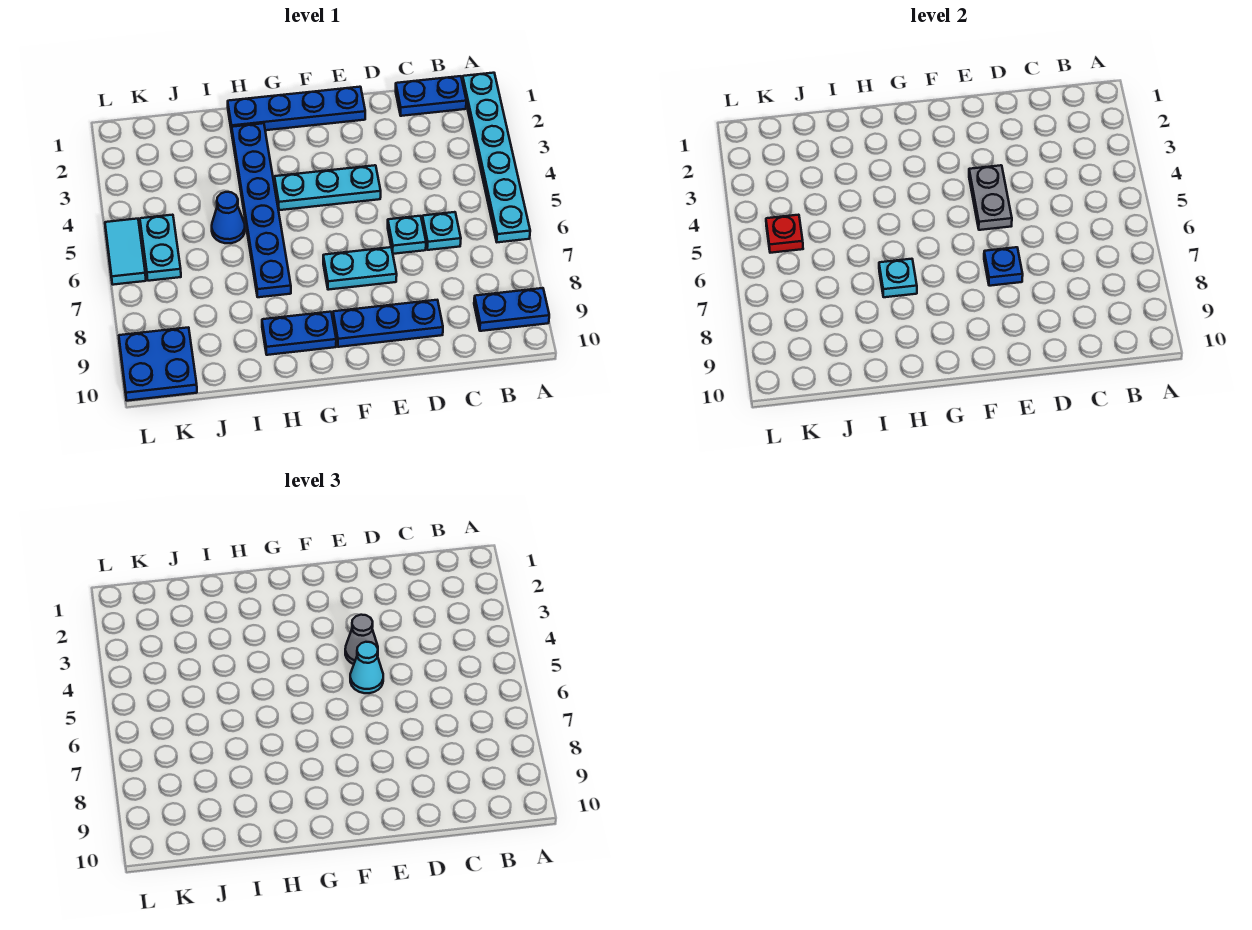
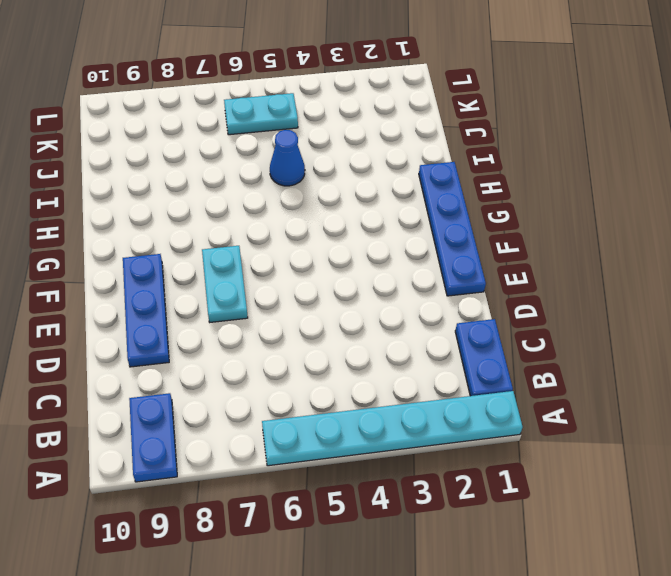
none -> cyan 1x1 plate [422,212,461,250]
none -> cyan 1x1 plate [388,216,426,254]
none -> cyan 1x3 plate [274,165,381,210]

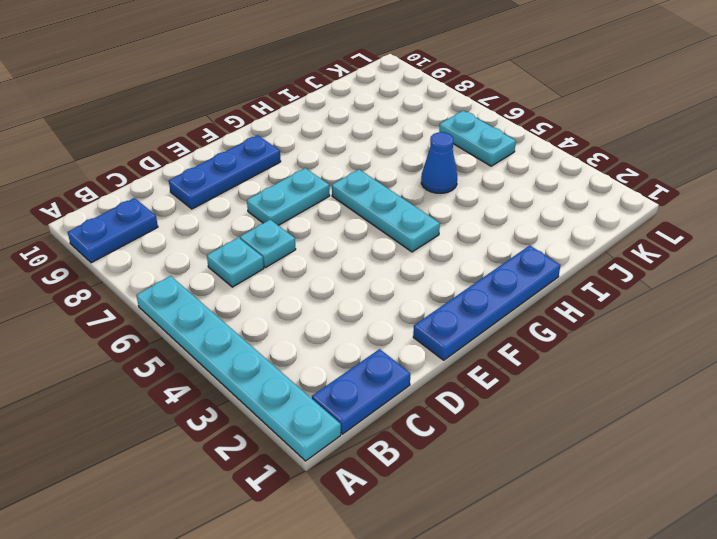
cyan 1x3 plate [332,170,440,252] -> cyan 1x3 plate turned to [274,165,381,210]
none -> blue 1x2 plate [262,312,336,355]
none -> blue 1x6 plate [232,123,291,297]
none -> blue 2x2 plate [119,327,197,401]

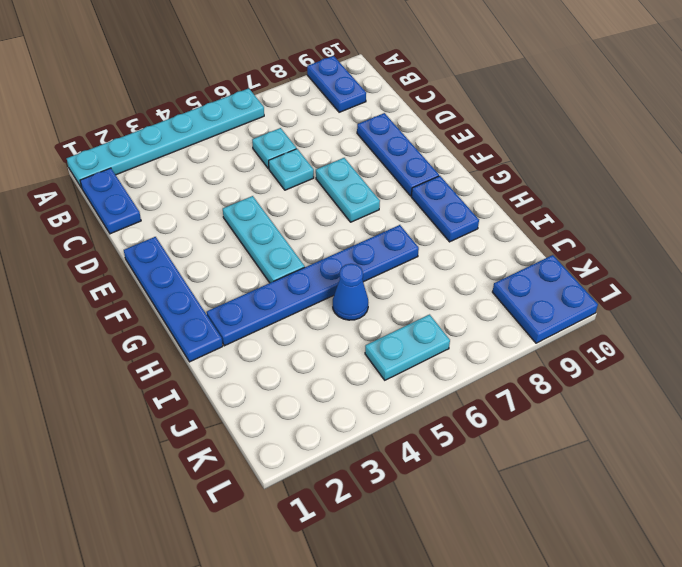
none -> cyan 1x2 tile [105,219,146,285]
none -> grey 1x2 plate [969,165,1012,230]
none -> blue 1x1 plate [984,247,1023,286]

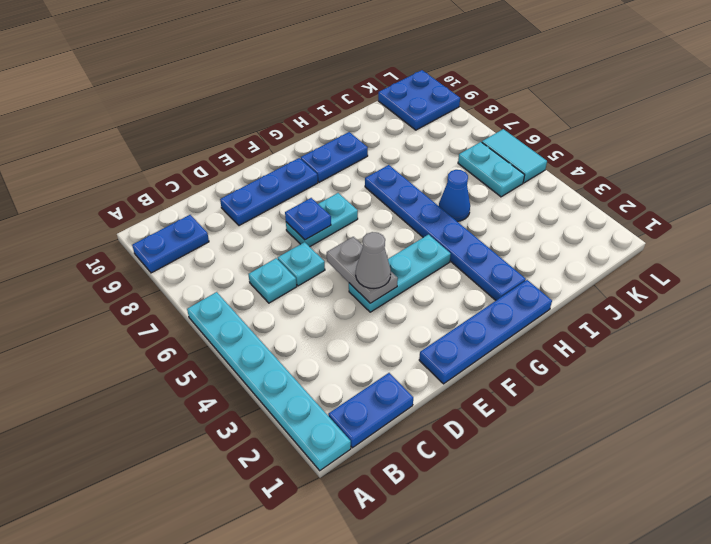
none -> cyan 1x1 plate [879,259,917,297]
none -> red 1x1 plate [766,215,803,253]
none -> cyan 1x1 cone [350,642,383,693]

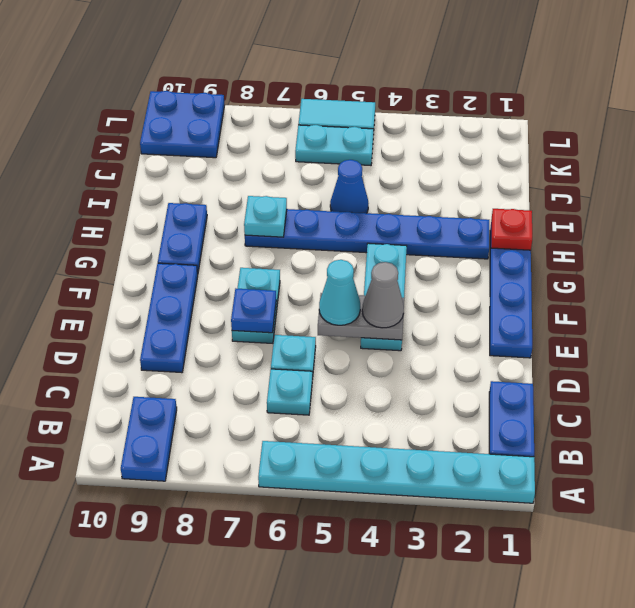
red 1x1 plate [491,209,532,250] -> red 1x1 plate moved to [766,215,803,253]

